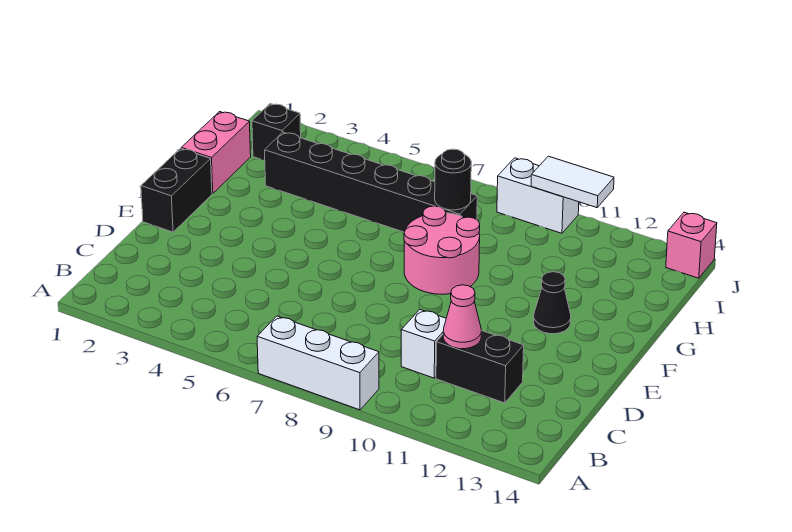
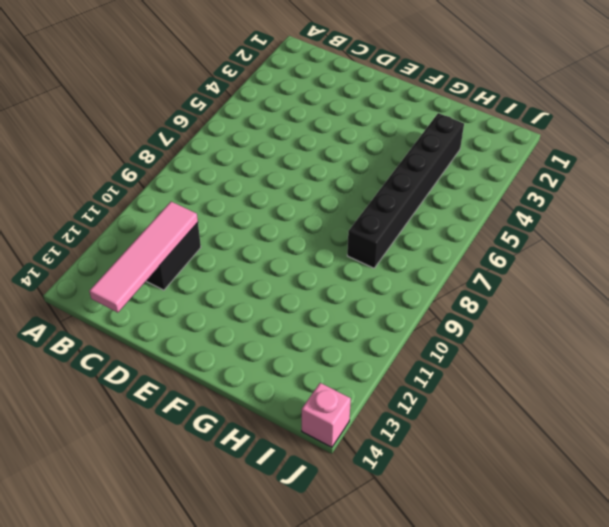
pink 1x4 tile [89,202,198,313] -> pink 1x1 cone [443,285,481,349]
none -> white 1x3 brick [257,316,379,410]
none -> white 1x1 brick [401,309,446,378]
none -> black 1x2 brick [141,149,212,232]

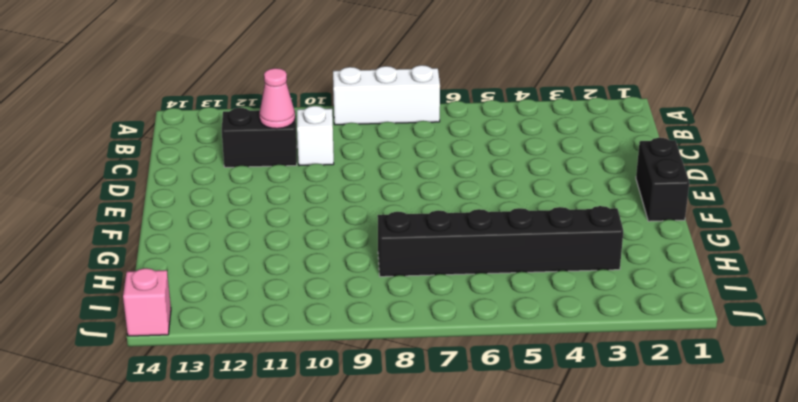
none -> pink 2x2 round brick [404,206,480,294]
none -> black 1x1 cone [534,272,571,334]
none -> pink 1x2 brick [181,112,251,194]

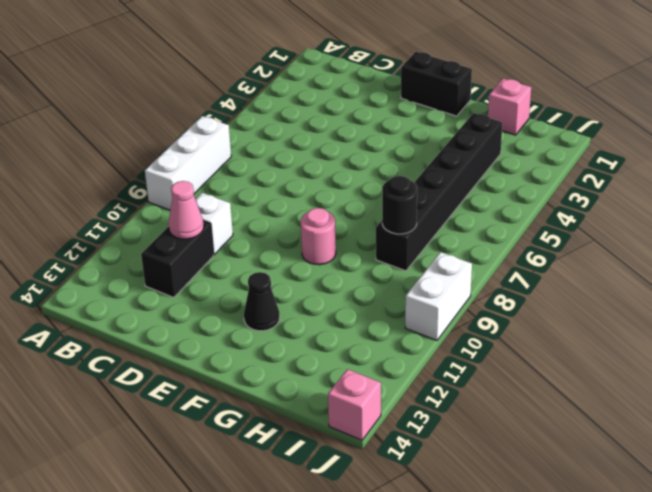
pink 1x1 round brick [301,208,336,265] -> pink 2x2 round brick [404,206,480,294]
pink 1x1 brick [488,78,531,135] -> pink 1x2 brick [181,112,251,194]
none -> black 1x1 brick [252,104,301,160]
none -> white 1x2 tile [531,156,614,208]

